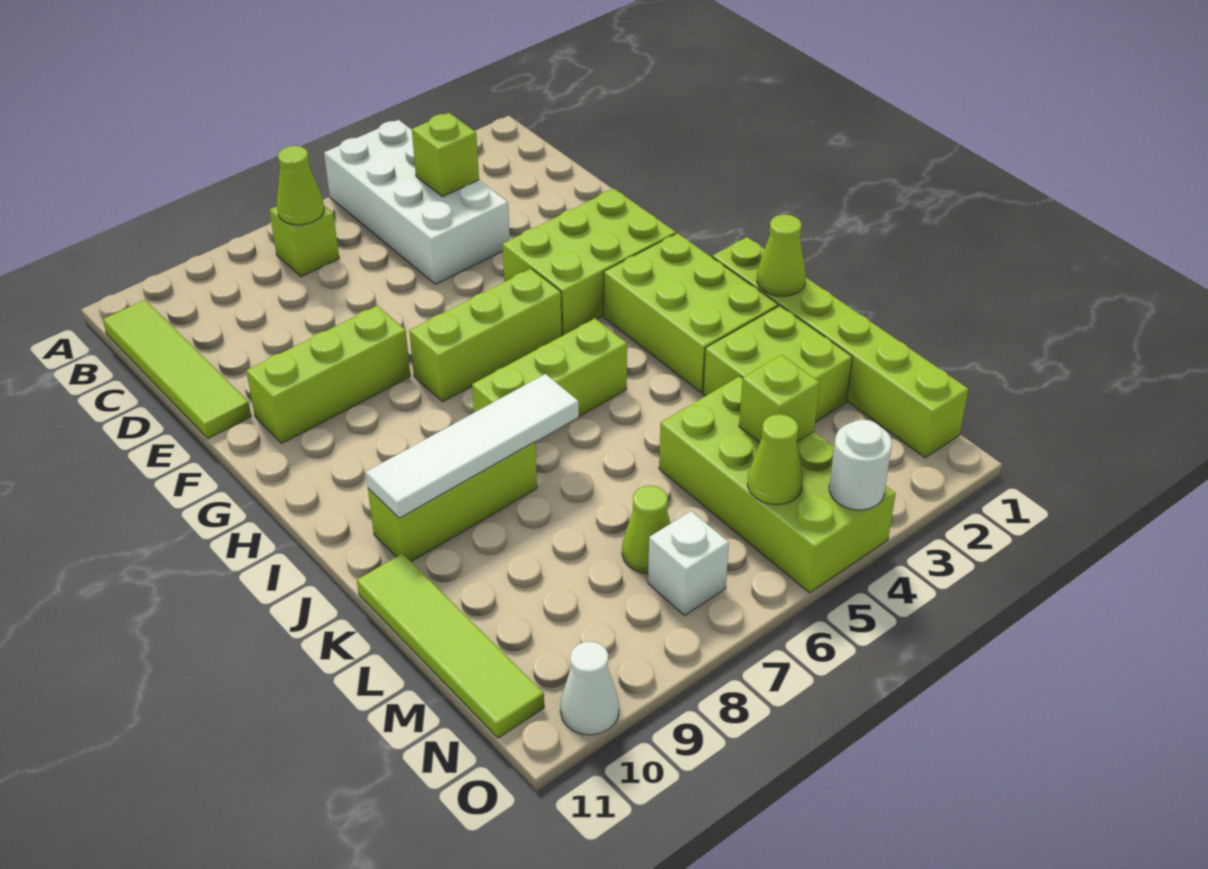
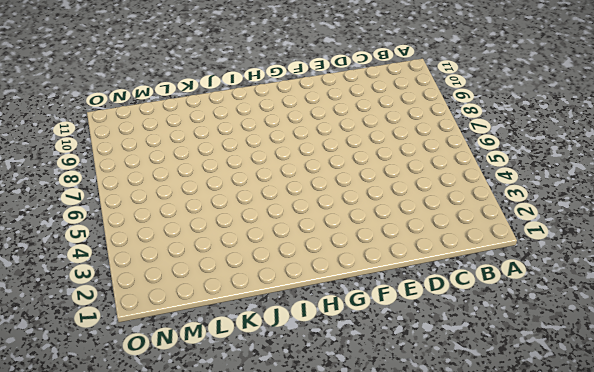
none -> white 2x4 brick [324,120,510,284]
none -> lime 1x1 brick [269,206,339,277]
none -> lime 1x4 tile [103,300,251,439]

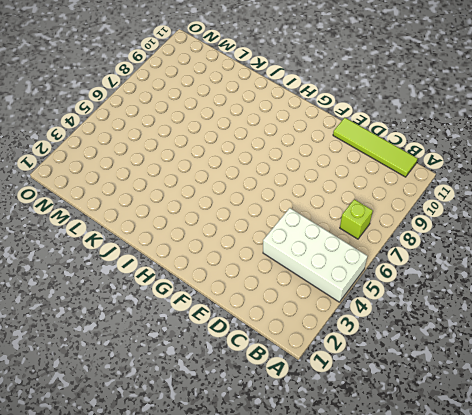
none -> lime 2x3 brick [502,189,676,336]
none -> lime 1x3 brick [246,306,410,443]
none -> lime 1x3 brick [409,269,562,402]

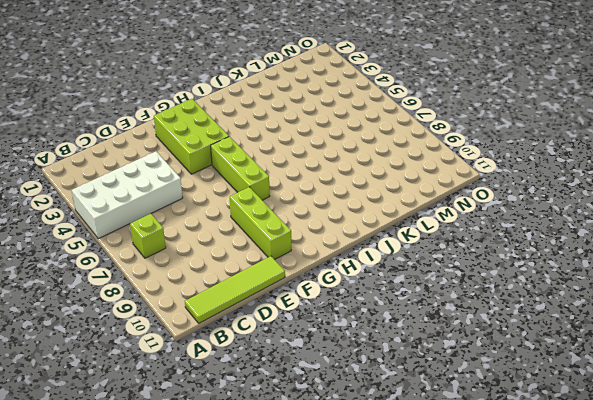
none -> lime 2x3 brick [604,233,778,393]
none -> lime 1x6 brick [712,237,969,458]
none -> lime 1x3 brick [472,318,627,416]

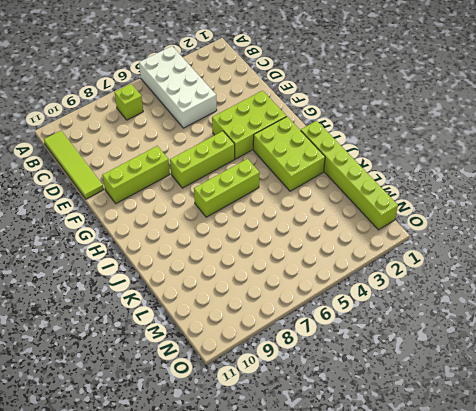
none -> lime 1x3 brick [368,442,537,562]
none -> lime 2x2 brick [703,306,852,422]
none -> lime 1x4 tile [357,554,544,738]

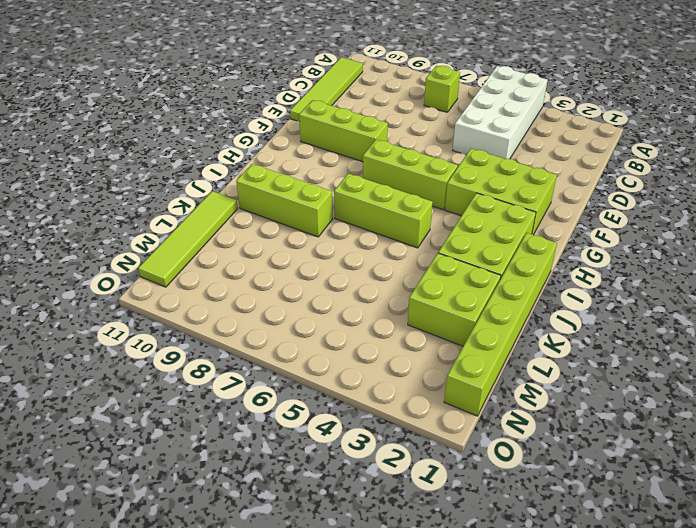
none -> lime 2x4 brick [659,376,896,593]
none -> lime 1x1 cone [622,486,671,573]
none -> white 1x1 brick [648,511,729,616]

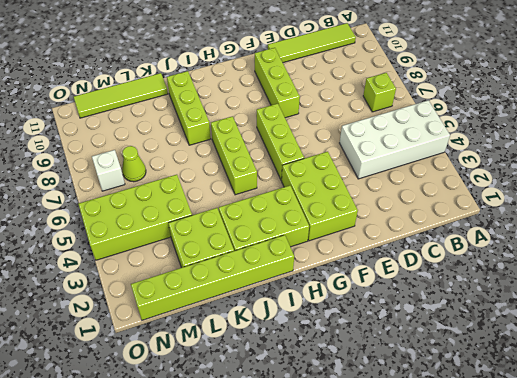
none -> white 1x1 cone [560,642,619,735]
none -> lime 1x1 cone [277,146,324,225]
none -> lime 1x1 brick [412,113,479,197]

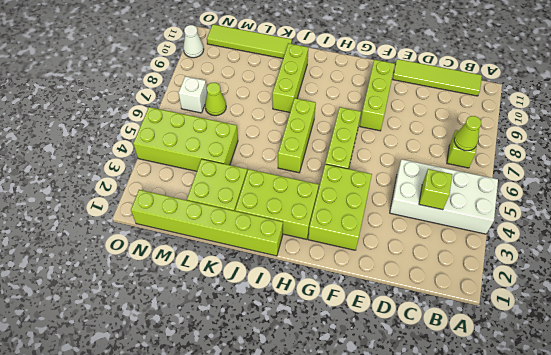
none -> lime 1x1 cone [757,214,806,296]
none -> white 1x4 tile [366,374,579,518]
none -> lime 1x1 brick [739,355,820,443]

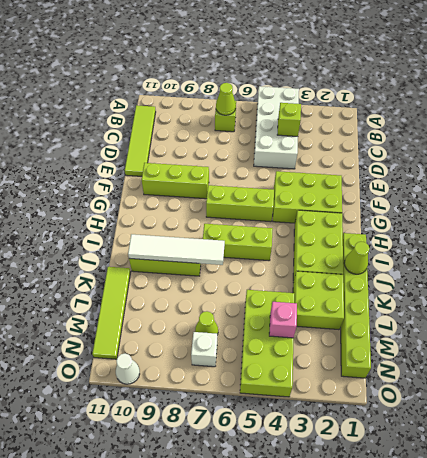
pink 1x1 brick [269,302,297,338] -> lime 1x1 brick [739,355,820,443]
none -> lime 1x1 cone [748,414,803,505]
none -> white 1x1 round brick [829,420,892,510]

